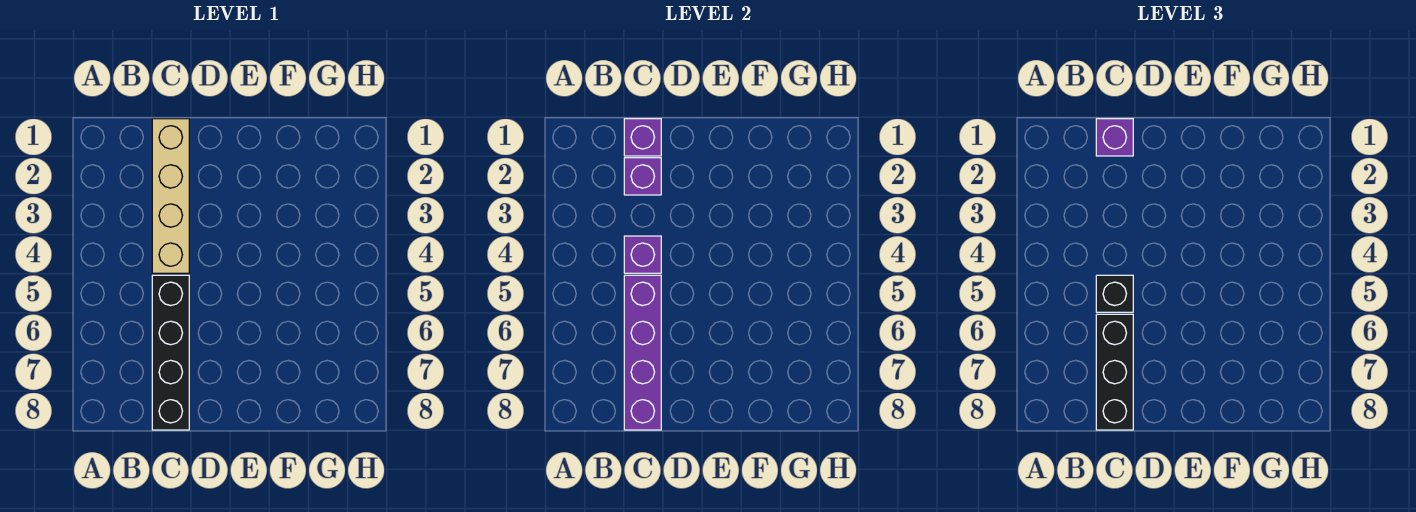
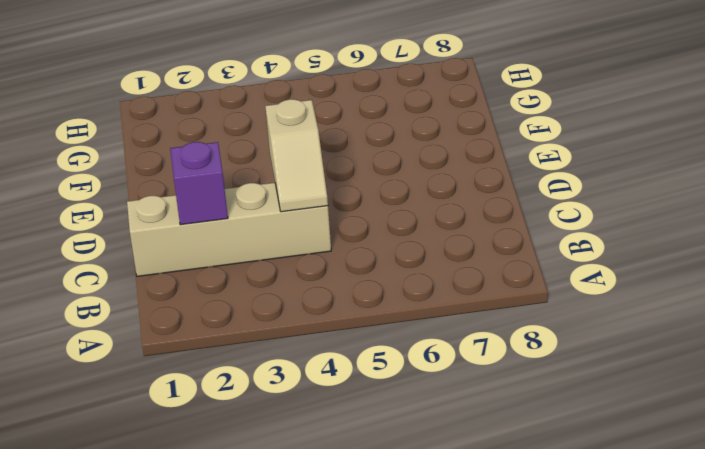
tan 1x2 slope [265,99,328,212] -> purple 1x1 brick [624,236,661,273]
none -> black 1x4 brick [152,275,189,430]
none -> purple 1x1 brick [624,119,661,156]

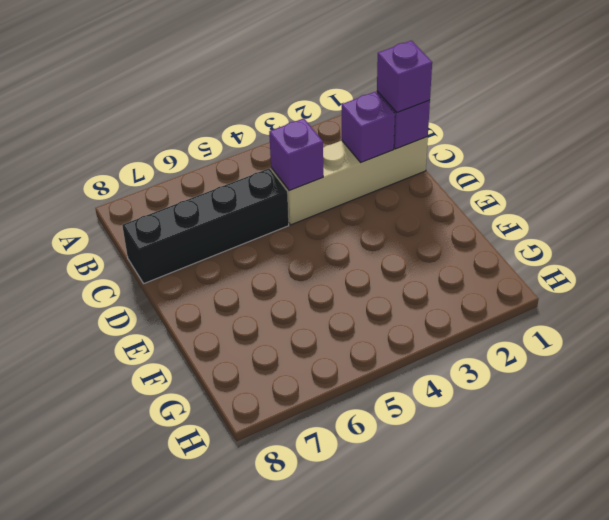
none -> purple 1x4 brick [624,275,661,430]
none -> black 1x1 brick [1096,275,1133,312]

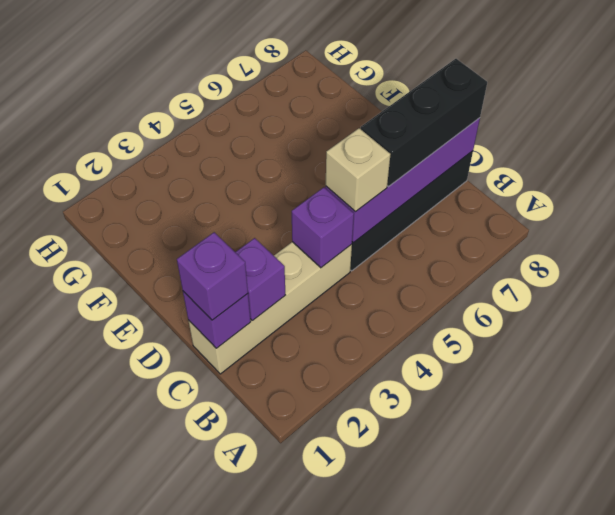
tan 1x1 brick [326,128,390,212] -> black 1x1 brick [1096,275,1133,312]

